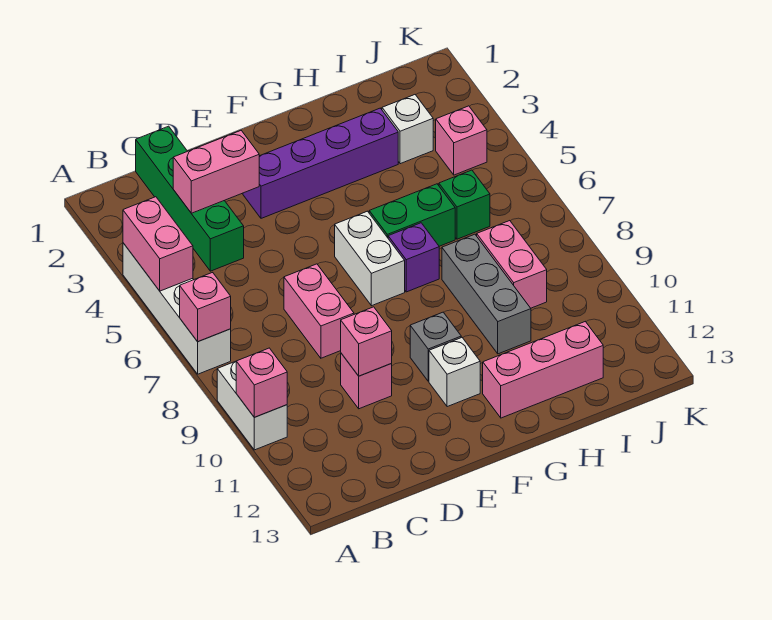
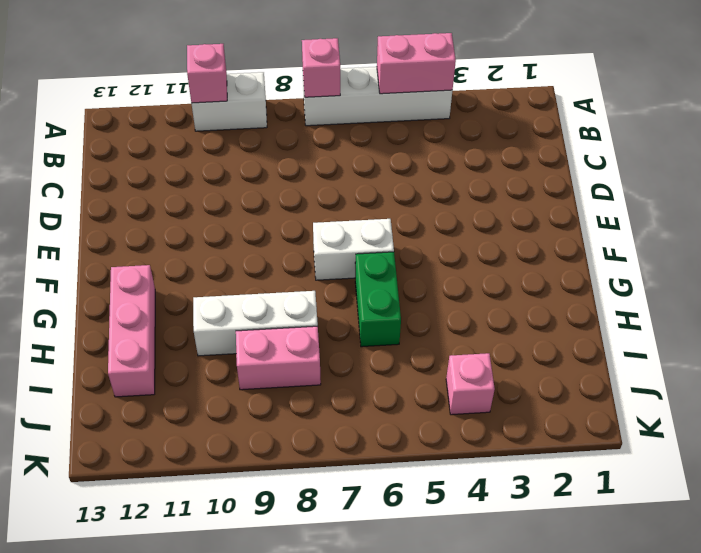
white 1x3 brick [193,291,318,356] -> grey 1x3 brick [442,234,531,354]
none -> green 1x4 brick [136,126,244,271]
none -> pink 1x2 brick [284,264,354,358]
none -> pink 1x1 brick [341,353,392,409]

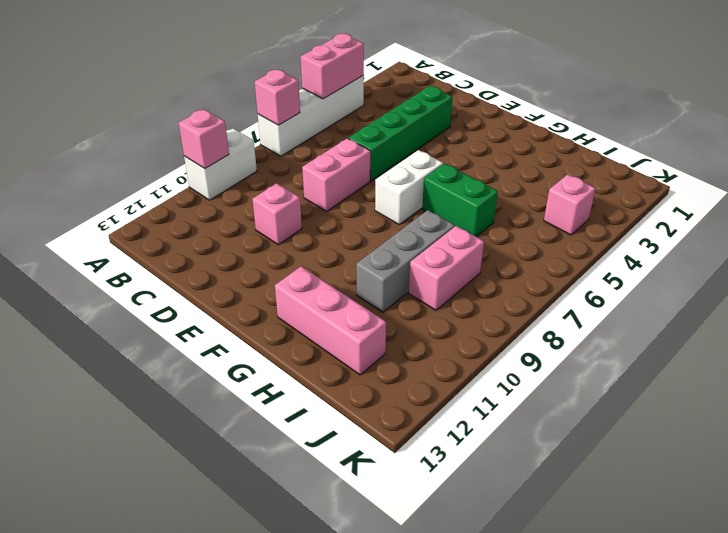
green 1x4 brick [348,86,452,181] -> green 1x4 brick moved to [136,126,244,271]
none -> purple 1x4 brick [243,108,398,218]
none -> grey 1x1 brick [410,312,461,381]
none -> white 1x1 brick [429,337,480,407]

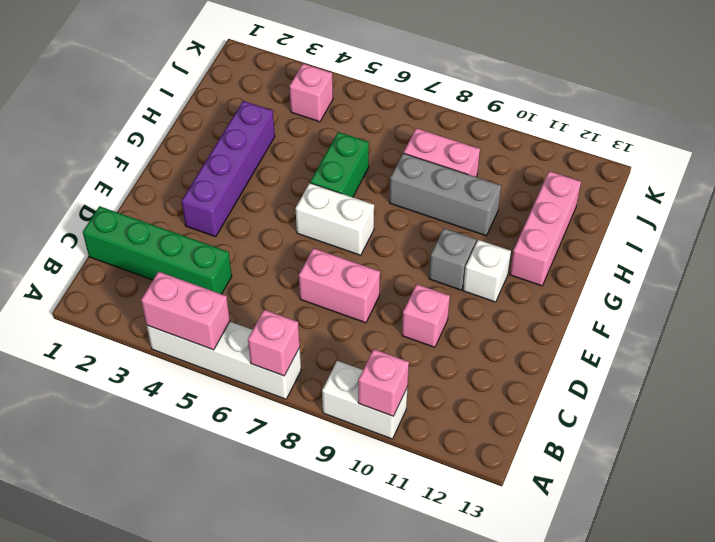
none -> purple 1x1 brick [388,223,439,292]
none -> white 1x1 brick [382,95,433,164]
none -> green 1x1 brick [439,170,490,239]

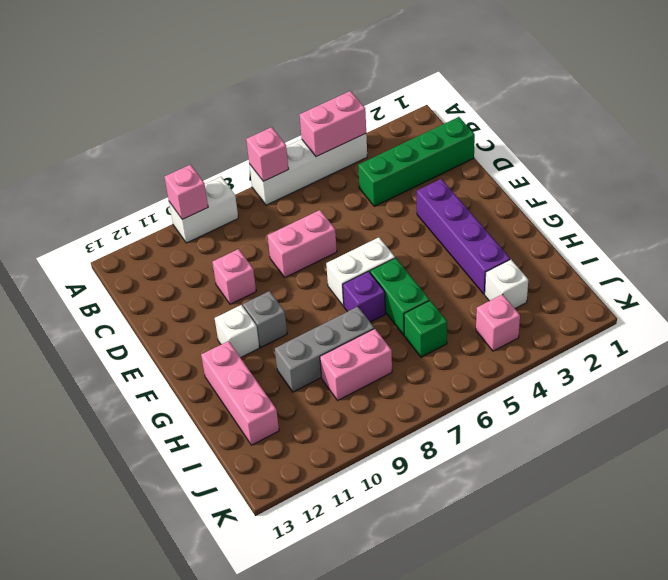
none -> pink 1x2 brick [173,131,259,213]
none -> pink 1x1 brick [341,307,392,376]

